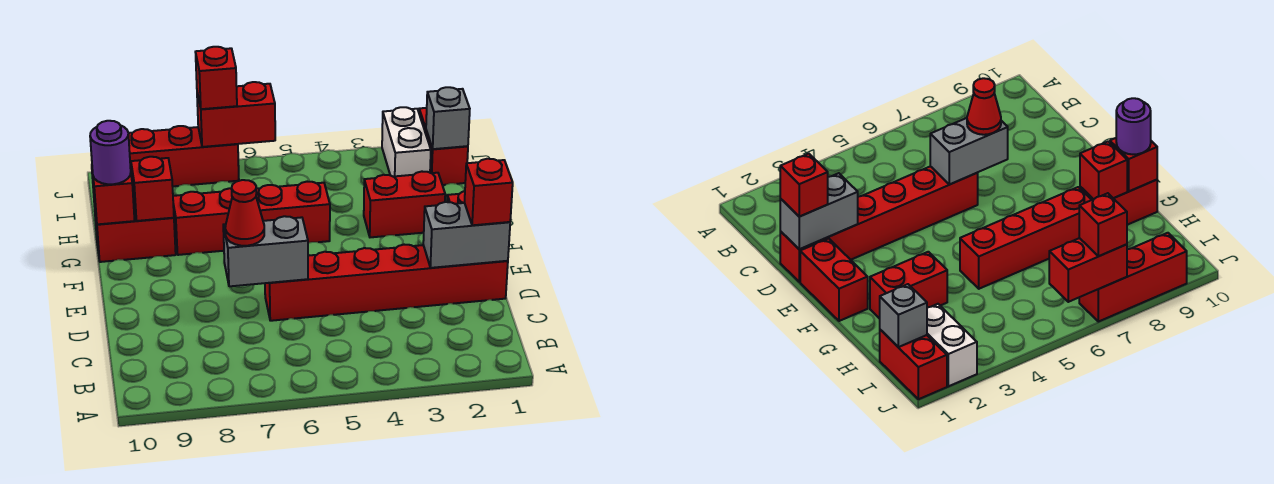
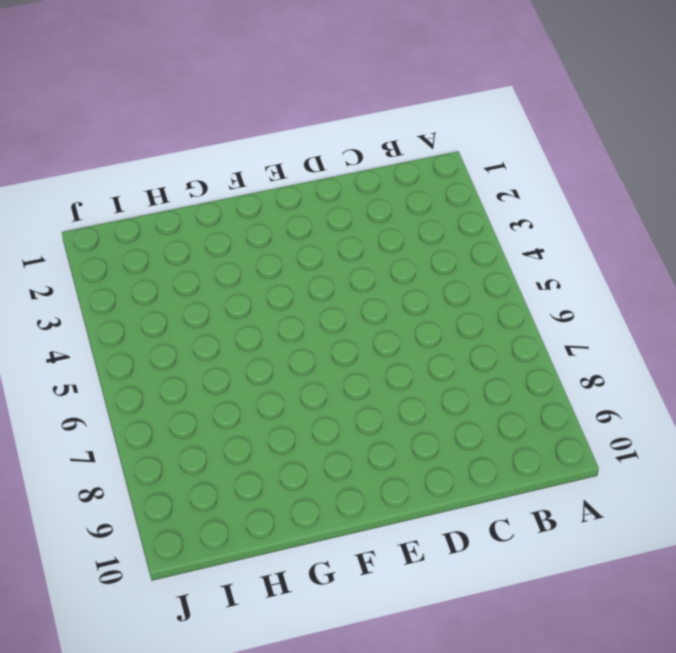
none -> red 1x6 brick [265,245,508,321]
none -> red 1x2 brick [800,238,868,321]
none -> red 1x2 brick [364,172,445,237]

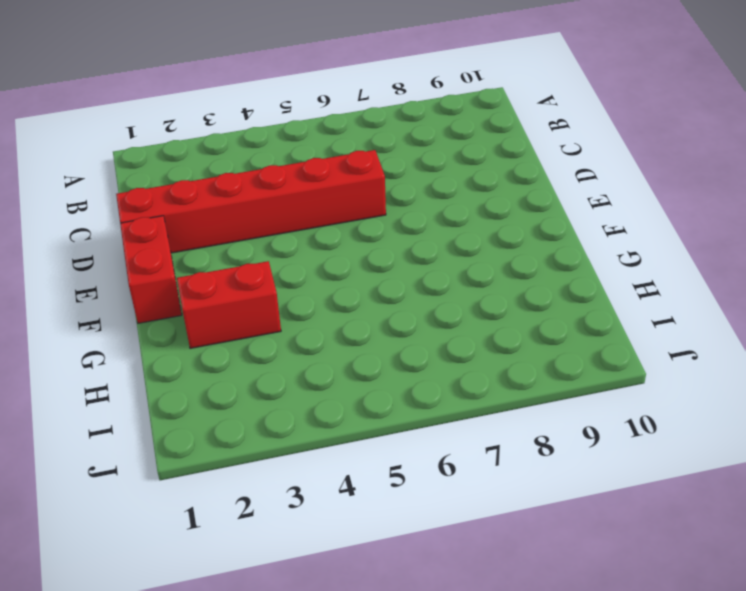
none -> red 1x4 brick [173,182,330,255]
none -> red 1x2 brick [94,201,176,262]
none -> red 1x2 brick [419,108,468,185]

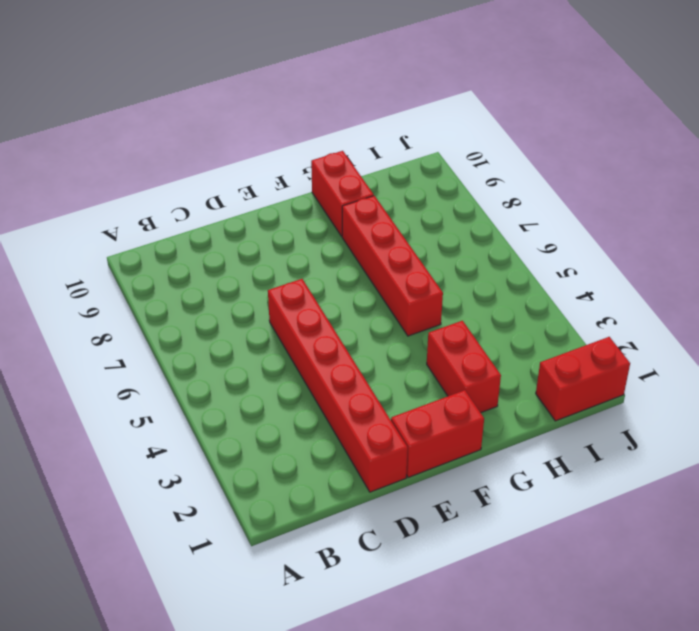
none -> white 1x2 brick [382,107,431,177]
none -> red 1x3 brick [128,126,239,186]
none -> grey 1x2 brick [423,202,510,268]

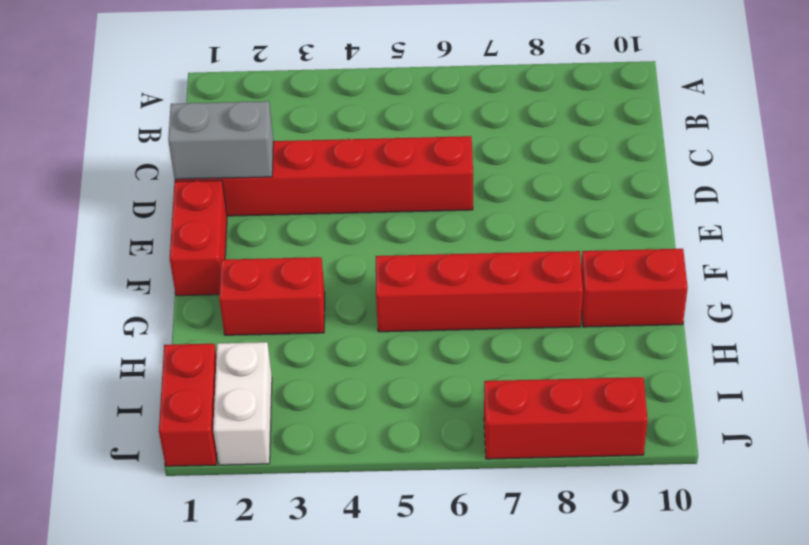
none -> grey 1x2 brick [223,216,308,286]
none -> red 1x1 brick [131,157,174,221]
none -> red 1x1 brick [92,170,135,224]

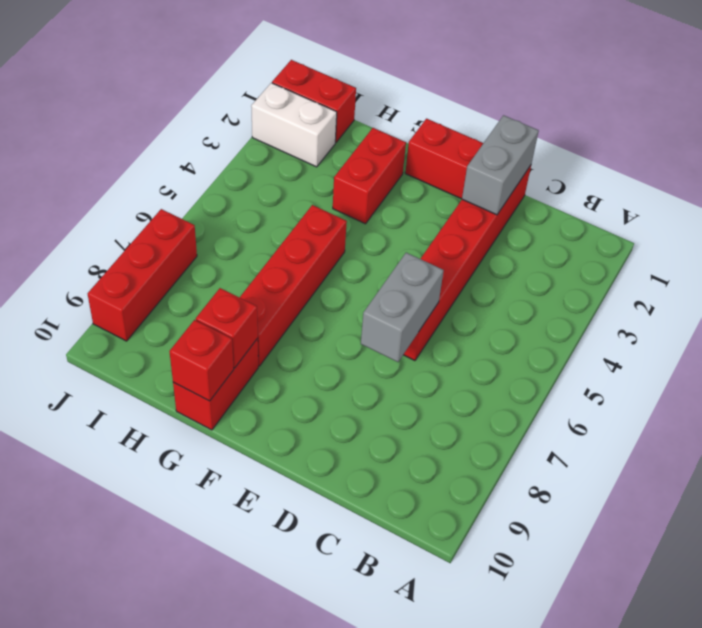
none -> grey 1x1 brick [426,87,470,149]
none -> red 1x2 brick [197,82,275,147]
none -> red 1x1 brick [464,159,513,225]

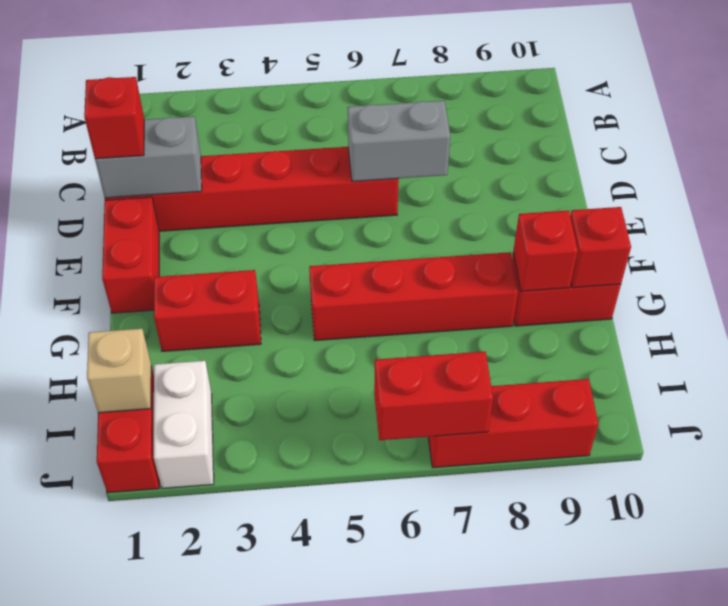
tan 1x1 brick [87,329,151,413] -> grey 1x1 brick [426,87,470,149]
none -> red 1x1 cone [225,180,264,246]
none -> purple 1x1 round brick [90,121,131,184]
none -> red 1x1 brick [196,47,237,109]

